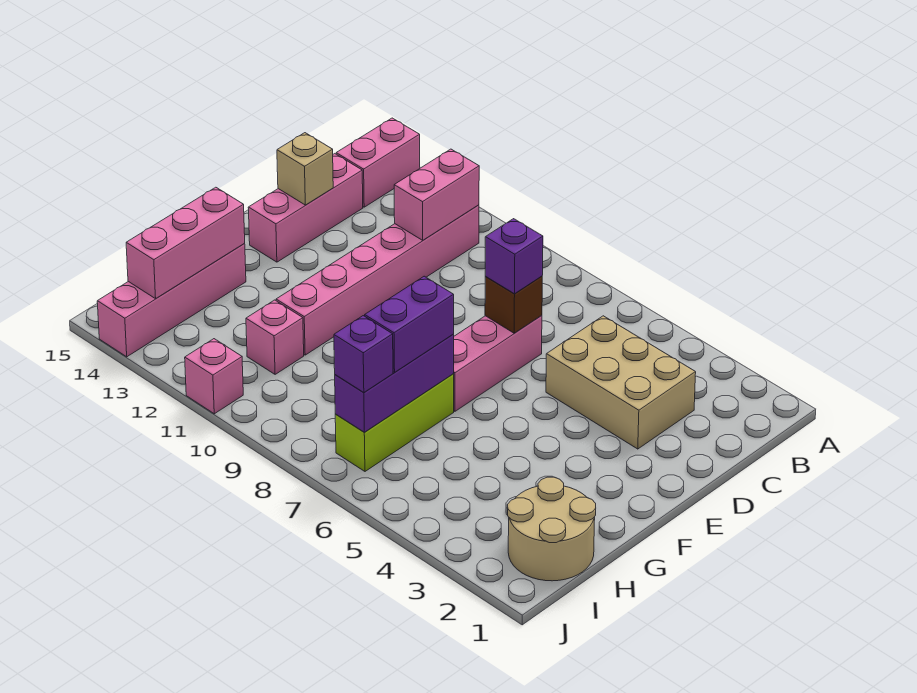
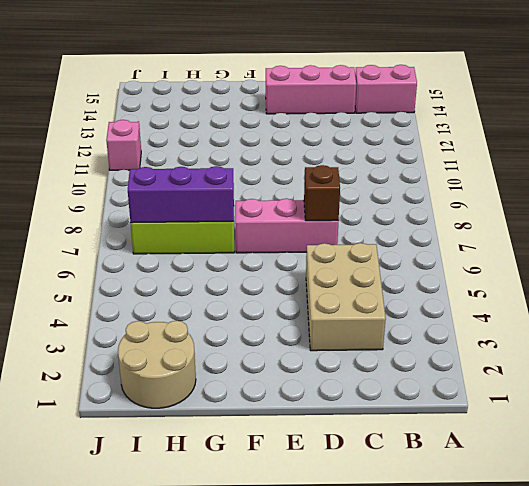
none -> pink 1x6 brick [276,205,479,355]
none -> pink 1x4 brick [97,244,246,357]
none -> pink 1x1 brick [246,300,304,374]

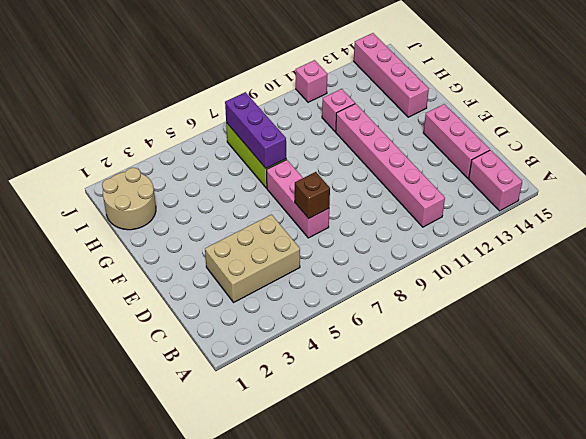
none -> pink 1x2 brick [394,149,479,240]
none -> tan 1x1 brick [277,133,333,205]
none -> pink 1x3 brick [126,187,245,299]

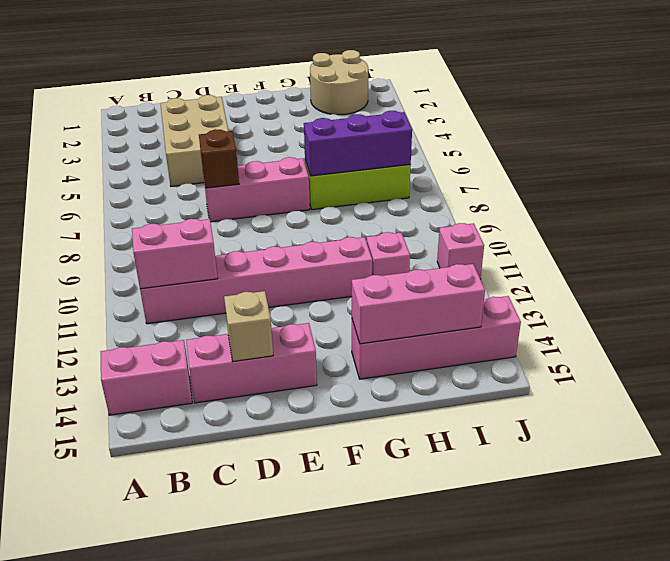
none -> purple 1x1 brick [485,219,543,294]
none -> purple 1x2 brick [365,276,454,372]
none -> purple 1x1 brick [334,316,393,392]

